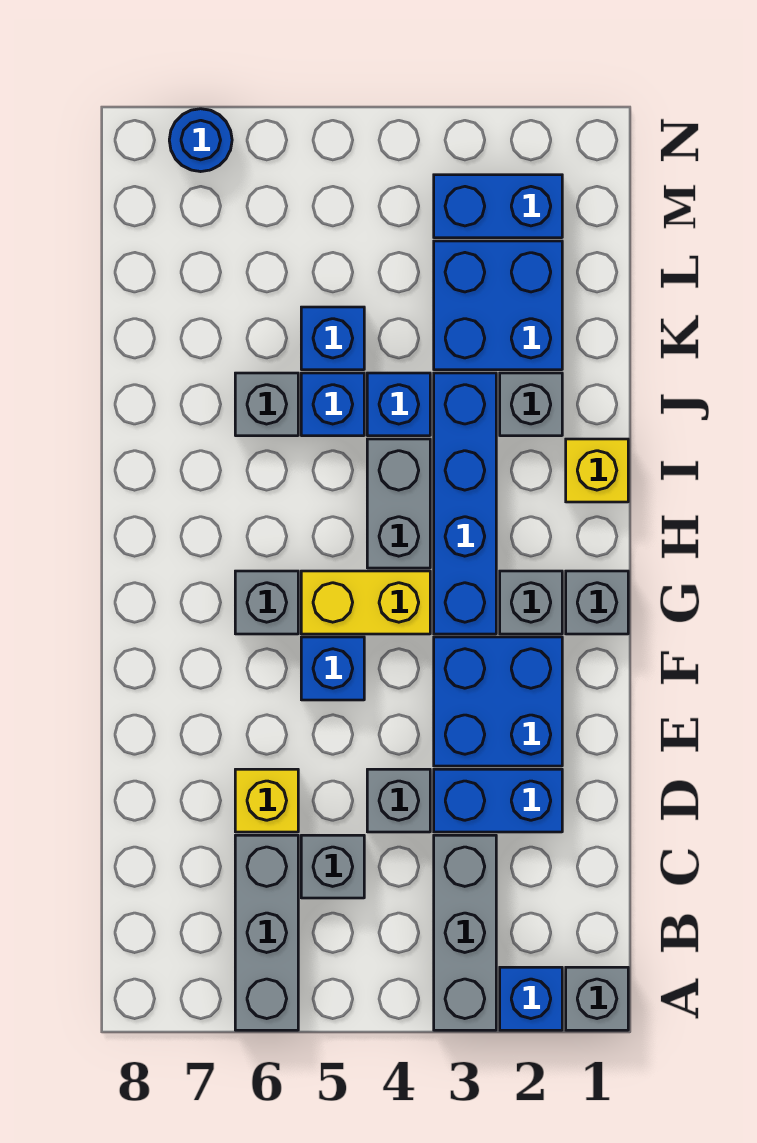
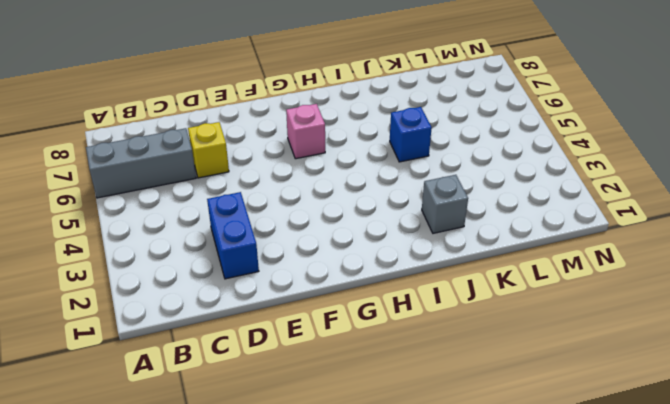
pink 1x1 brick [286,104,325,159] -> grey 1x1 brick [235,571,298,634]
none -> grey 1x1 brick [566,967,628,1030]
none -> blue 1x1 brick [500,967,562,1030]
none -> grey 1x3 brick [434,835,496,1030]

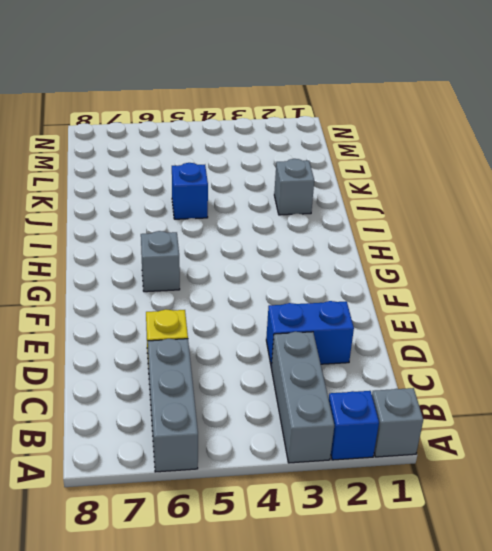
none -> grey 1x1 brick [301,835,364,898]
none -> grey 1x1 brick [367,769,430,832]
none -> blue 2x2 brick [434,637,562,766]

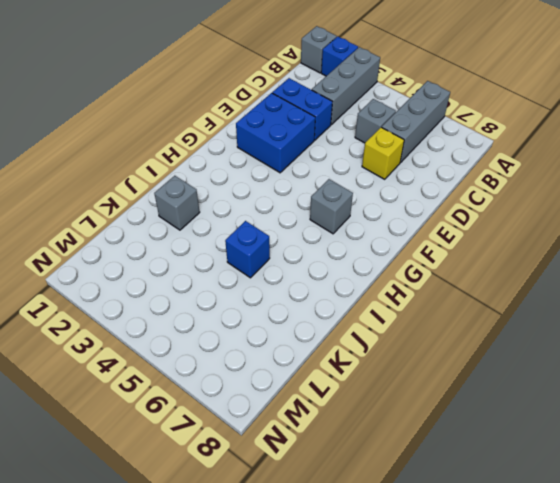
none -> grey 1x1 brick [367,769,430,832]
none -> blue 1x1 brick [301,637,364,700]
none -> grey 1x1 brick [566,571,628,634]

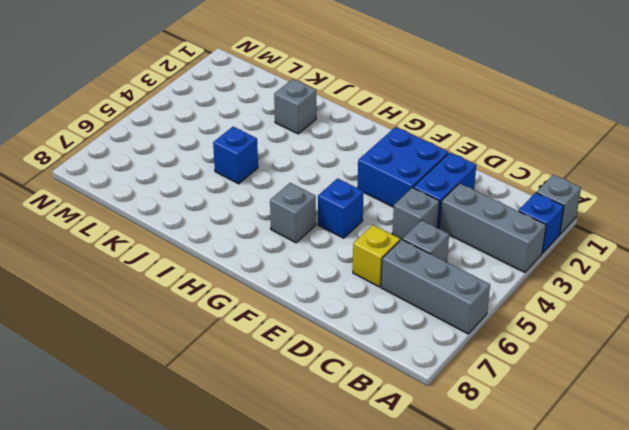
none -> grey 1x1 brick [566,571,628,634]
none -> grey 1x1 brick [500,571,562,634]
none -> blue 1x4 brick [434,373,496,634]

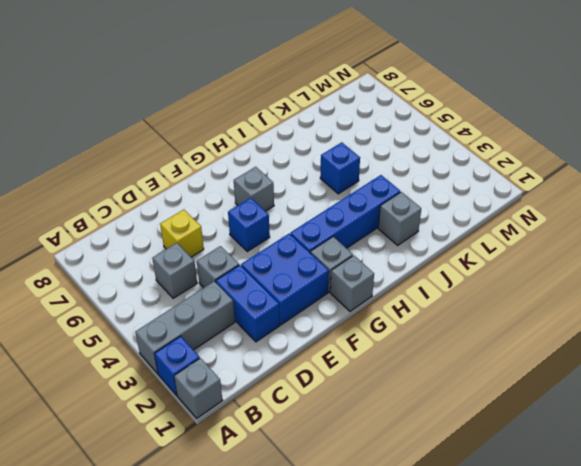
none -> grey 1x3 brick [235,835,298,1030]
none -> yellow 1x2 brick [301,571,430,634]
none -> grey 1x2 brick [367,439,430,568]

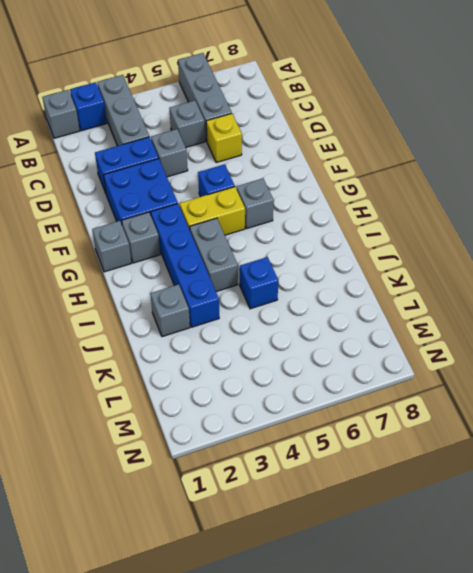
none -> yellow 1x1 brick [566,439,628,502]
none -> blue 1x1 brick [367,373,430,436]
none -> grey 1x1 brick [235,373,298,436]

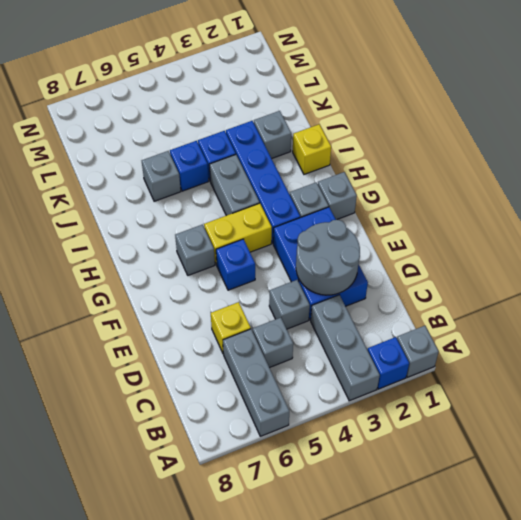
grey 2x2 round brick [296,220,360,295] -> none
none -> blue 2x2 brick [434,241,562,370]
none -> blue 1x1 brick [301,307,364,370]
none -> blue 1x2 brick [434,175,562,238]

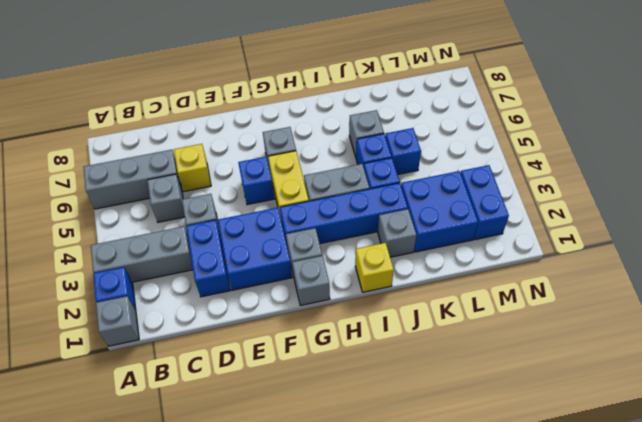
none -> blue 1x1 round brick [169,109,232,172]

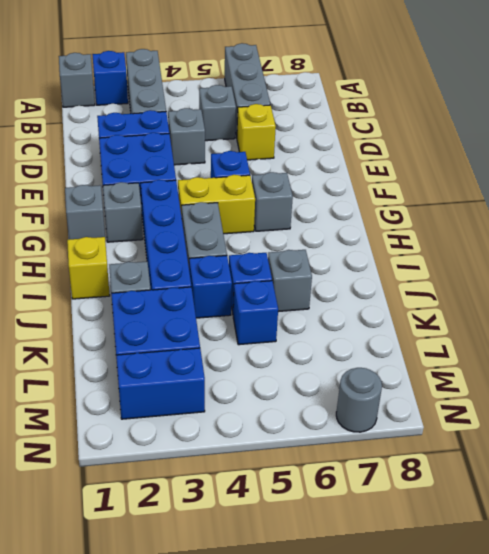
grey 1x1 round brick [336,368,382,432] -> blue 1x1 round brick [169,109,232,172]

